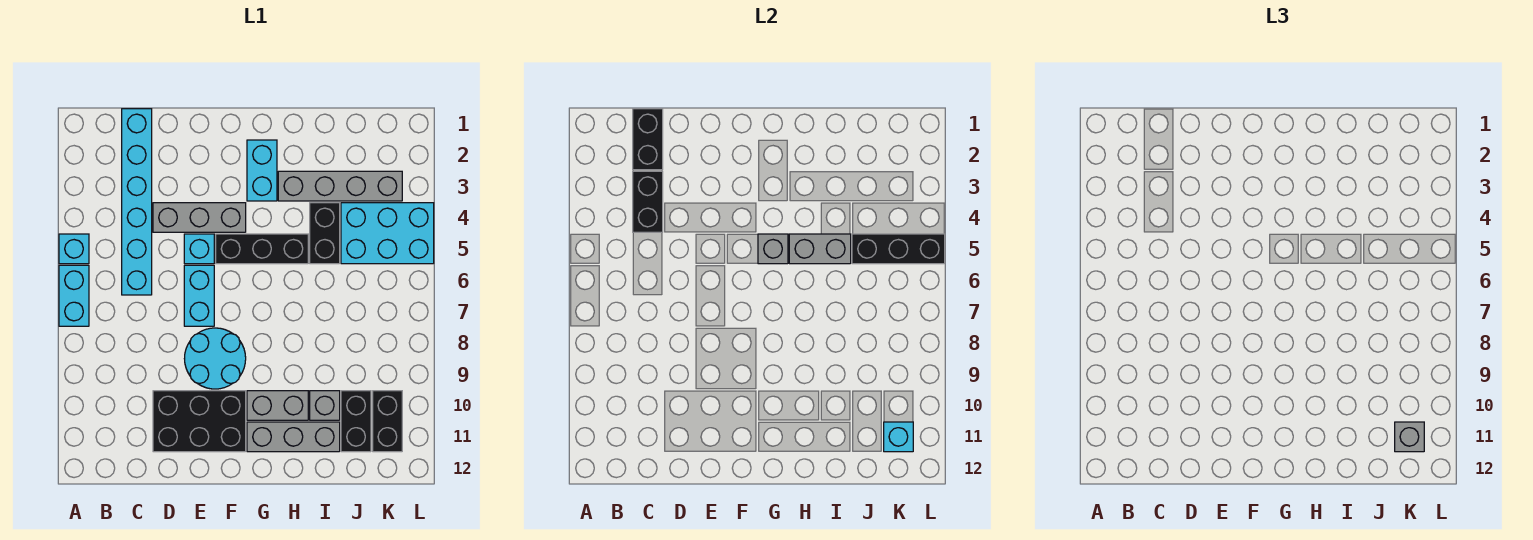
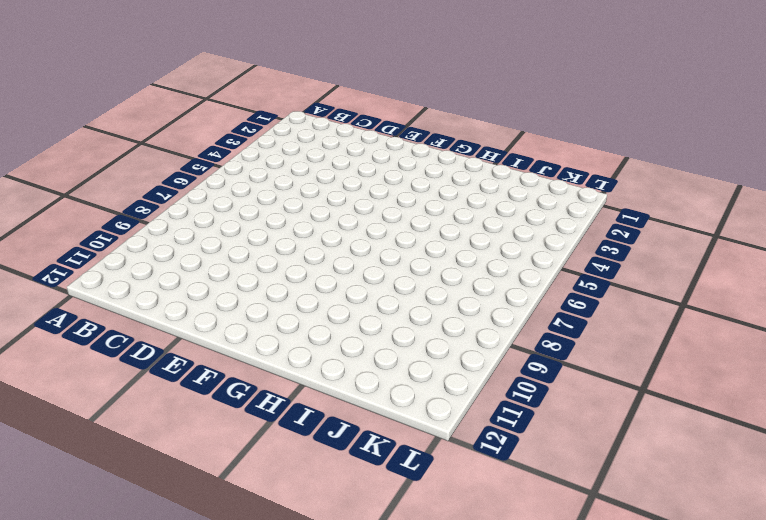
none -> cyan 1x1 brick [59,234,89,264]
none -> cyan 1x2 brick [59,265,89,326]
none -> cyan 1x6 brick [122,109,152,295]

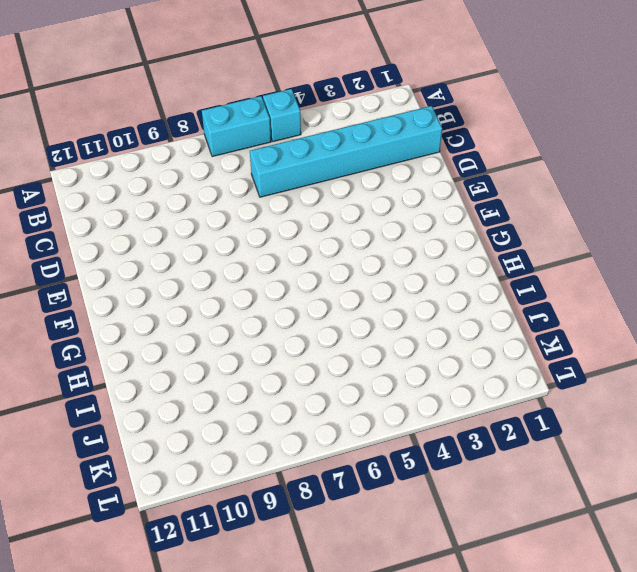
none -> grey 1x3 brick [153,203,246,232]
none -> black 2x3 brick [153,391,246,452]
none -> cyan 1x1 brick [184,234,214,264]

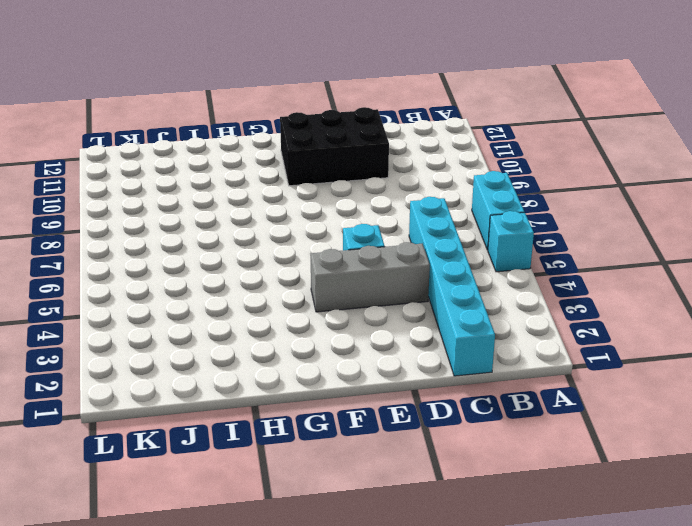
none -> cyan 1x2 brick [184,265,214,326]
none -> cyan 2x2 round brick [184,328,246,389]
none -> black 1x3 brick [216,234,308,264]

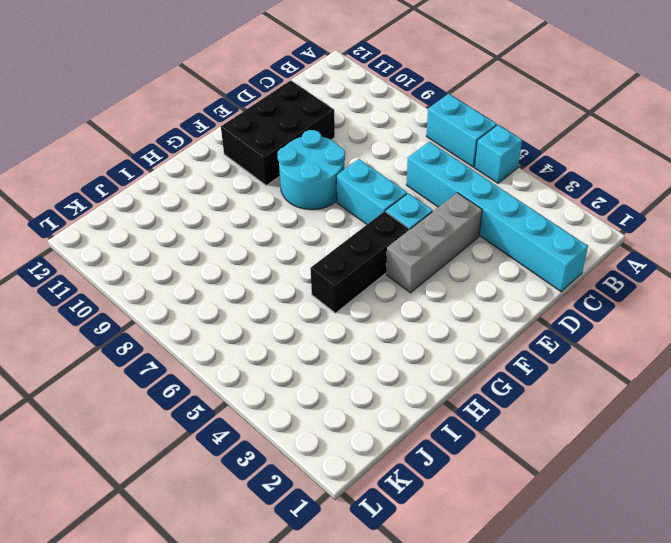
none -> cyan 1x2 brick [247,140,277,201]
none -> grey 1x2 brick [247,391,308,420]
none -> grey 1x3 brick [247,422,340,452]

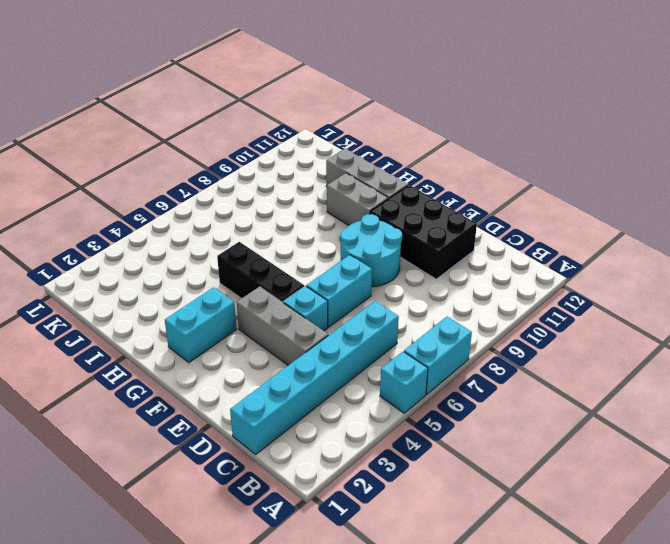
none -> grey 1x4 brick [278,171,402,201]
none -> black 1x2 brick [310,203,340,264]
none -> grey 1x1 brick [310,391,340,420]

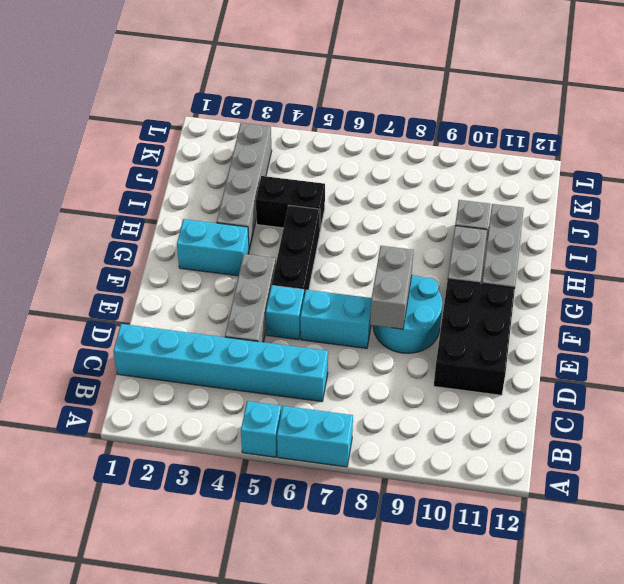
grey 1x2 brick [370,246,414,329] -> grey 1x2 brick moved to [789,234,851,264]
none -> cyan 2x3 brick [341,203,434,264]
none -> black 1x2 brick [341,391,371,452]
none -> black 1x2 brick [373,391,402,452]

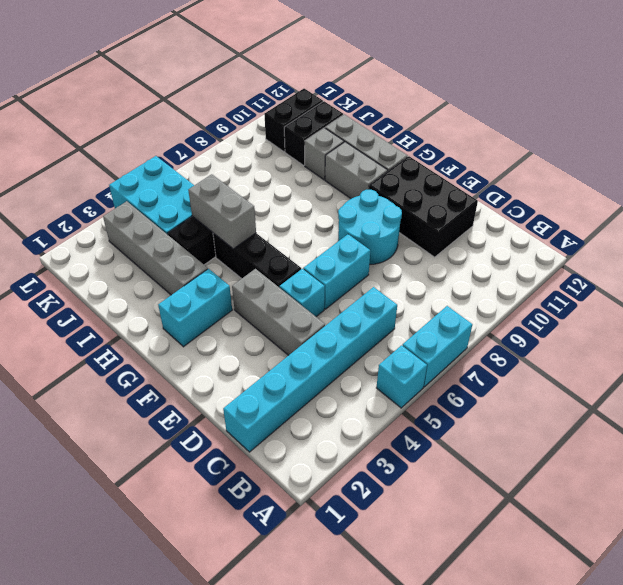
none -> black 1x2 brick [633,109,663,170]
none -> black 1x2 brick [633,171,663,232]
none -> grey 1x1 brick [758,234,788,264]

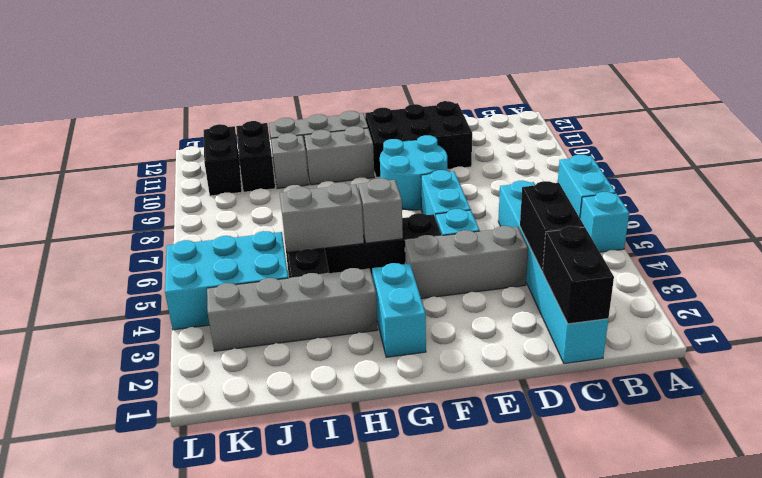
none -> black 1x3 brick [852,234,945,264]
none -> cyan 1x1 brick [884,422,913,452]
none -> grey 1x1 brick [1395,422,1424,452]

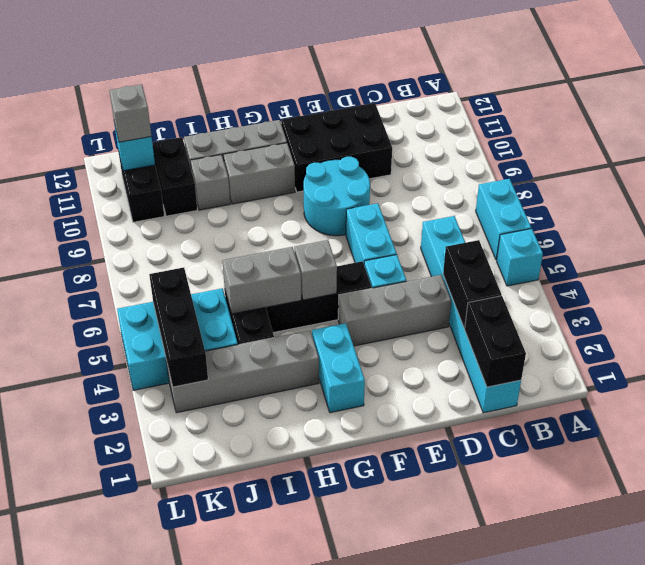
black 1x3 brick [149,268,208,387] -> black 1x3 brick turned to [852,234,945,264]

